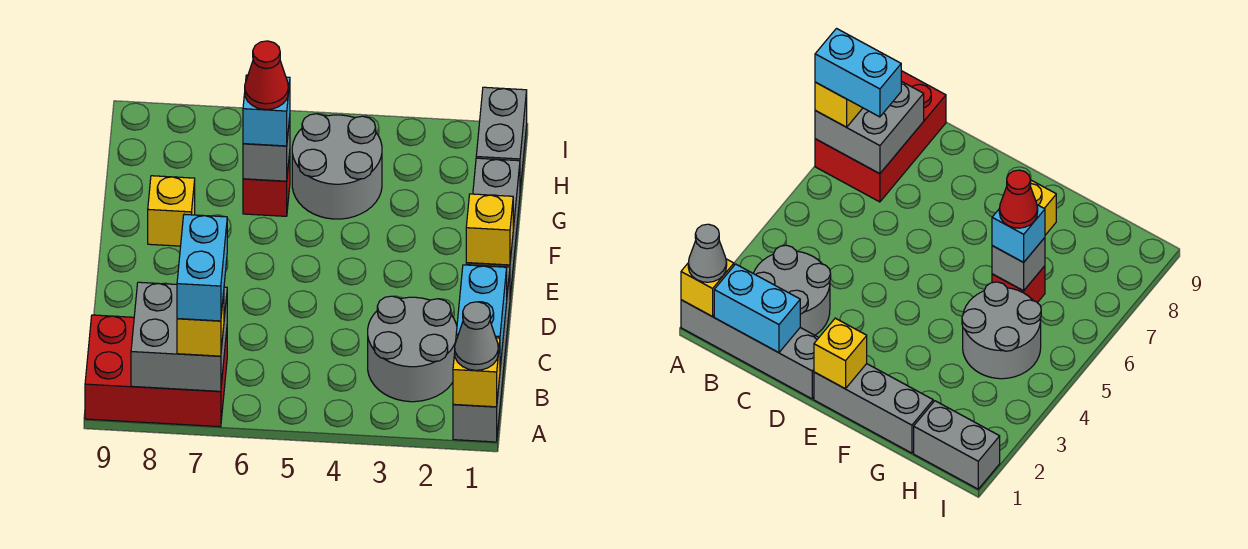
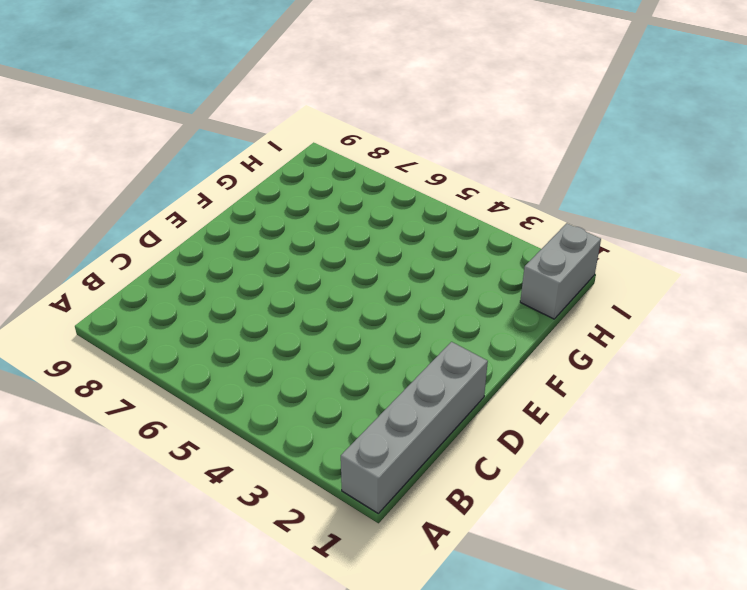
none -> red 2x3 brick [85,315,227,427]
none -> grey 2x2 round brick [368,296,457,402]
none -> grey 1x3 brick [466,158,520,296]

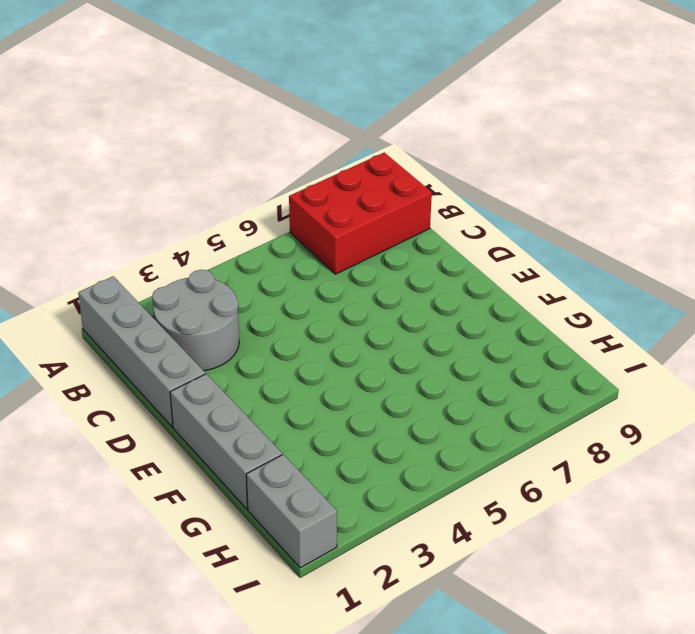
none -> yellow 1x1 brick [148,176,195,246]
none -> grey 2x2 round brick [292,114,382,219]
none -> red 1x1 brick [243,153,290,216]

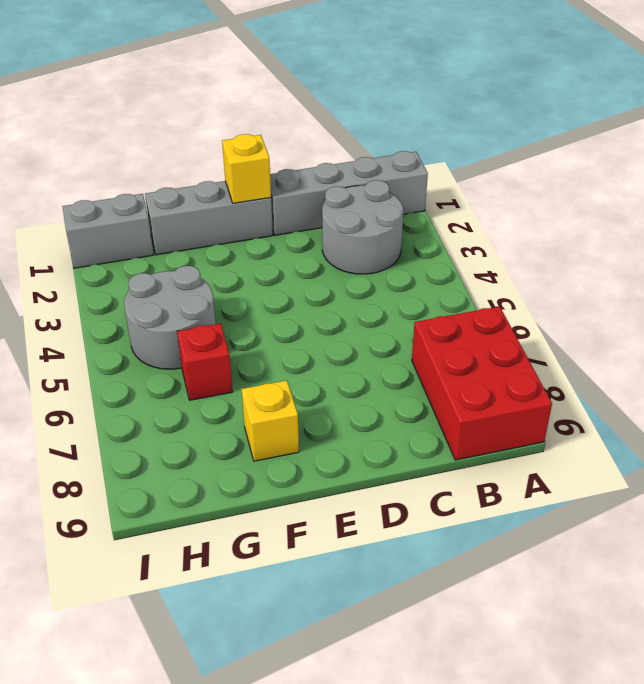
none -> yellow 1x1 brick [453,336,500,407]
none -> grey 2x2 brick [131,282,227,391]
none -> cyan 1x2 brick [456,265,507,367]

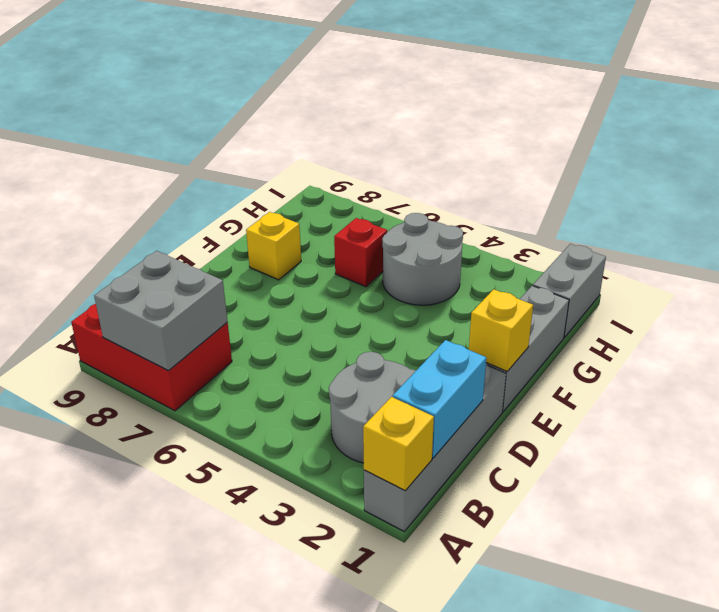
none -> grey 1x1 brick [243,118,290,181]
none -> grey 1x1 cone [455,302,498,370]
none -> yellow 1x1 brick [177,293,224,356]

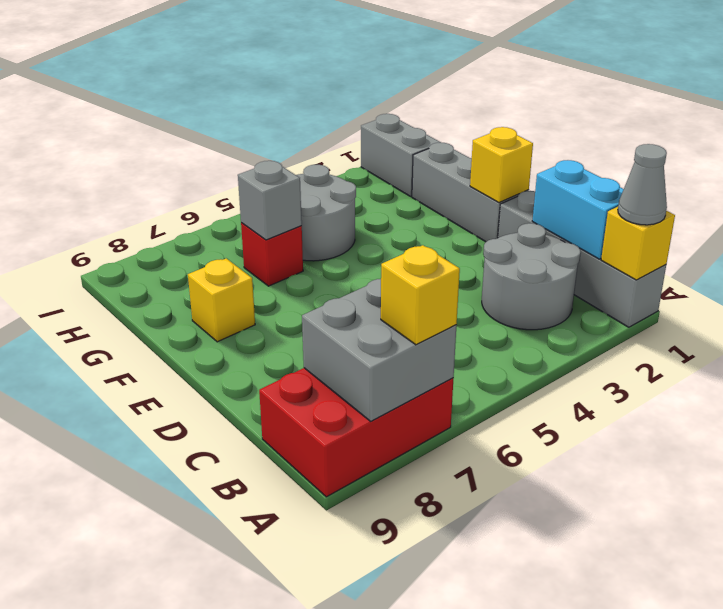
none -> cyan 1x1 brick [243,75,290,146]
none -> cyan 1x2 brick [177,214,227,321]
none -> red 1x1 cone [245,41,288,110]

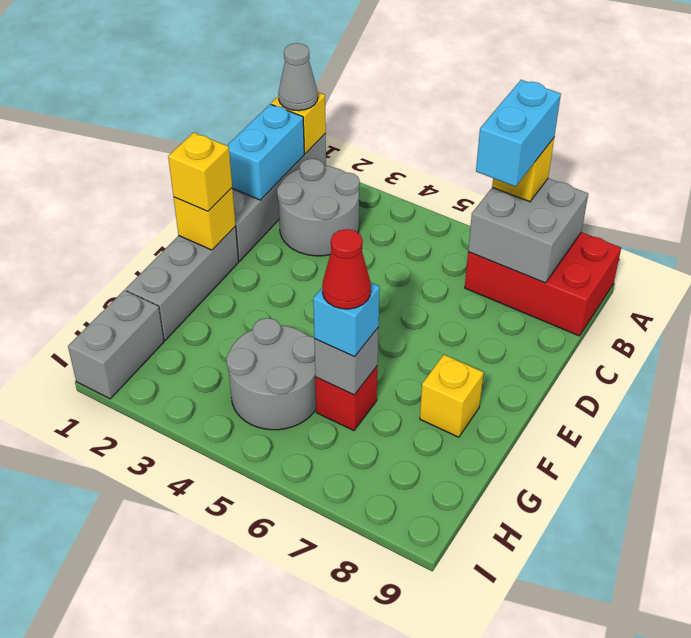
yellow 1x1 brick [168,132,232,211] -> none

